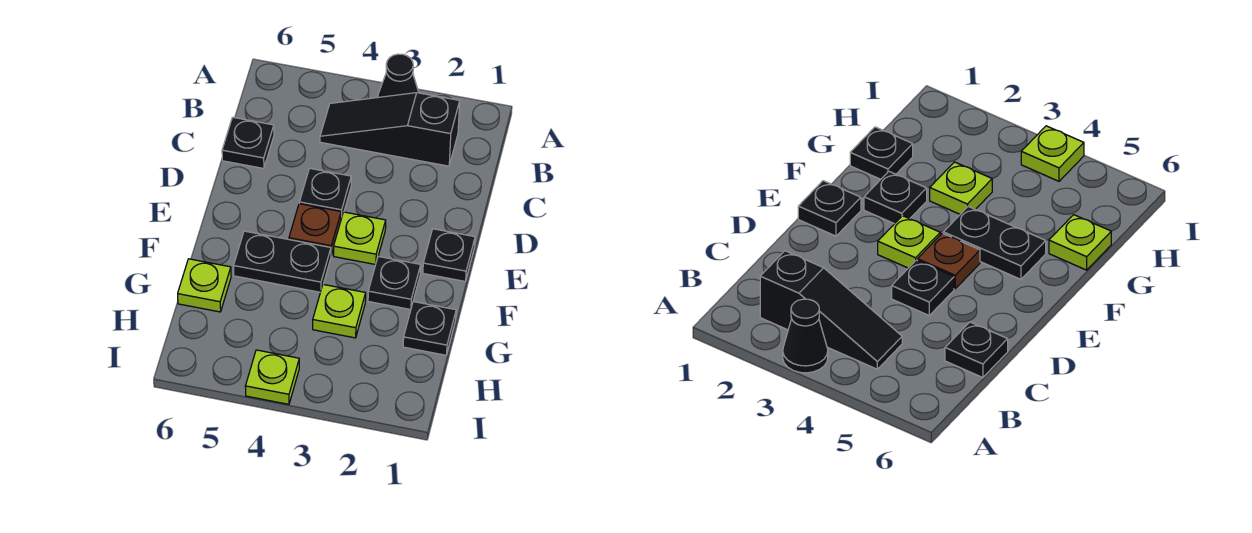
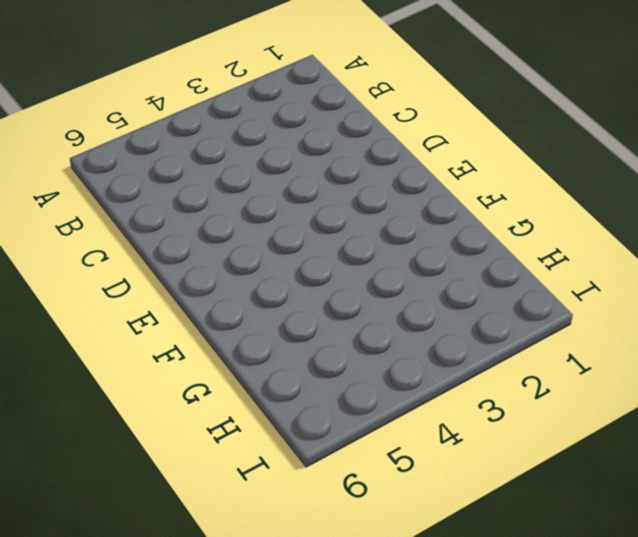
none -> black 1x1 cone [378,54,419,97]
none -> black 1x3 slope [320,93,460,166]
none -> black 1x1 plate [222,117,274,169]

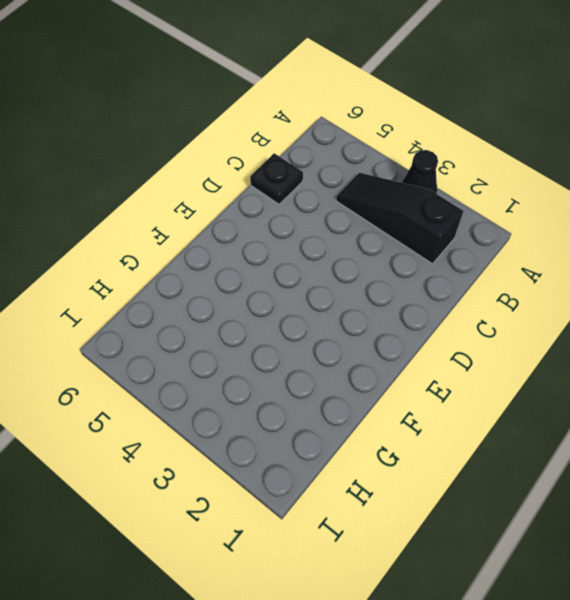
none -> black 1x1 plate [299,168,351,218]
none -> black 1x1 plate [423,229,475,281]
none -> lime 1x1 plate [334,212,386,265]

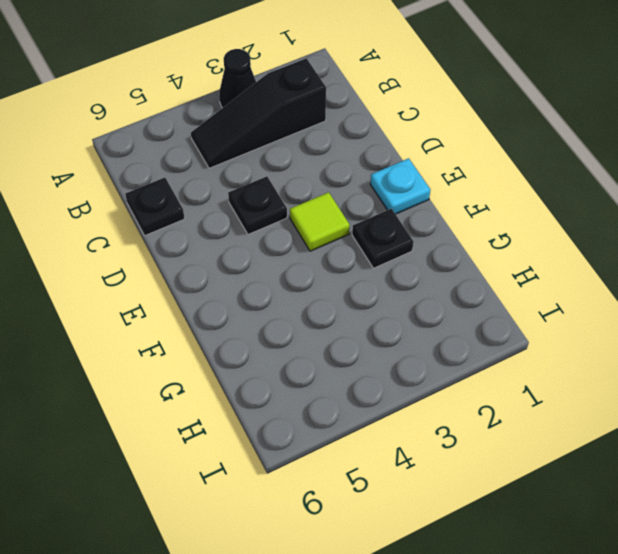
cyan 1x1 plate [370,158,430,214] -> black 1x1 plate [423,229,475,281]
lime 1x1 tile [290,192,350,251] -> lime 1x1 plate [334,212,386,265]
none -> brown 1x1 plate [289,204,341,255]
none -> black 1x2 plate [234,231,331,292]
none -> black 1x1 plate [403,302,456,355]

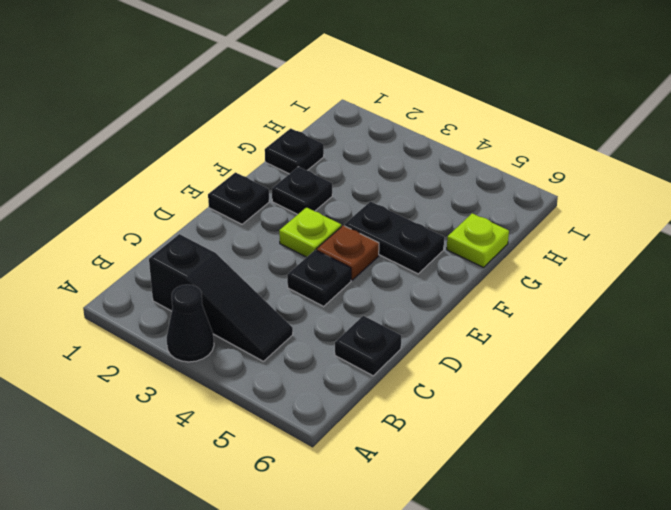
none -> lime 1x1 plate [313,284,366,338]
none -> lime 1x1 plate [245,350,299,404]

